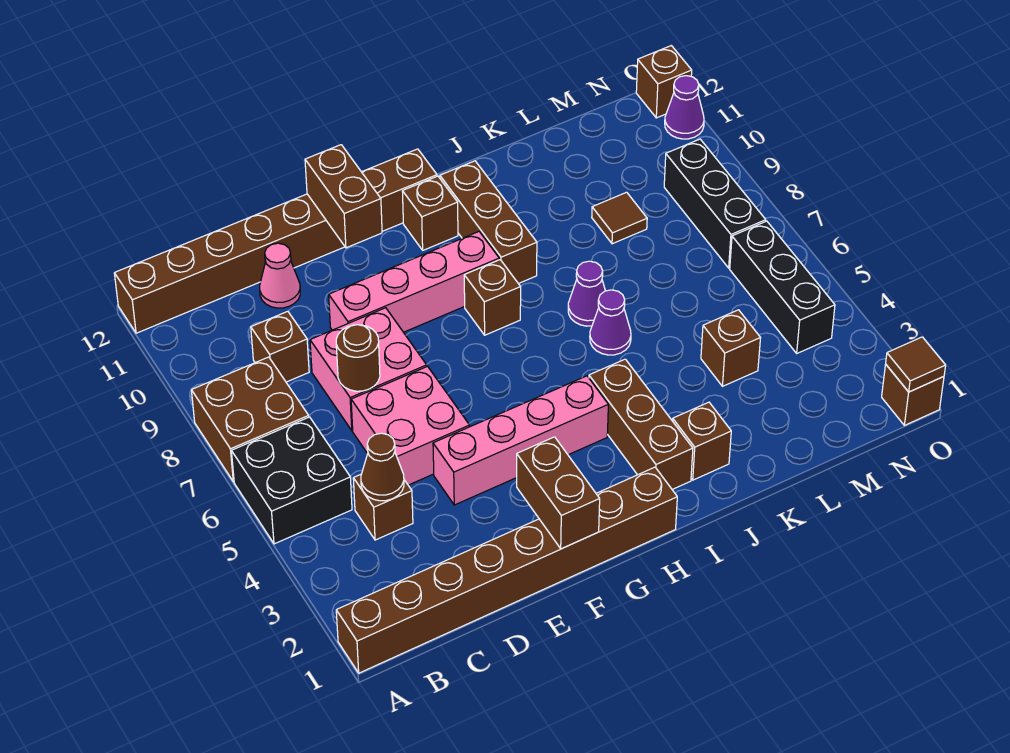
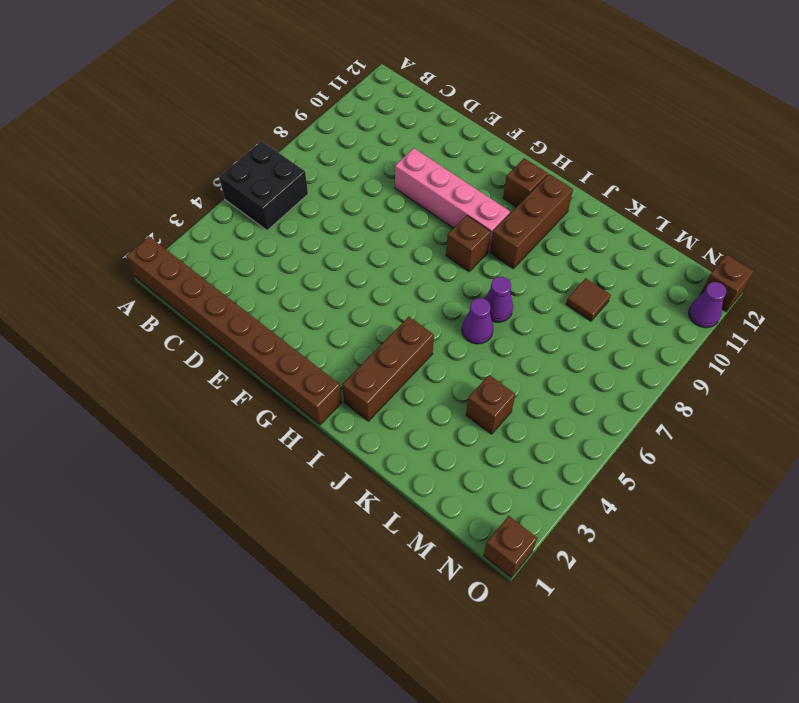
none -> brown 2x2 brick [191,357,309,482]
none -> brown 1x8 brick [114,149,437,333]
none -> brown 1x1 brick [353,474,413,540]
none -> brown 1x1 brick [251,311,309,382]

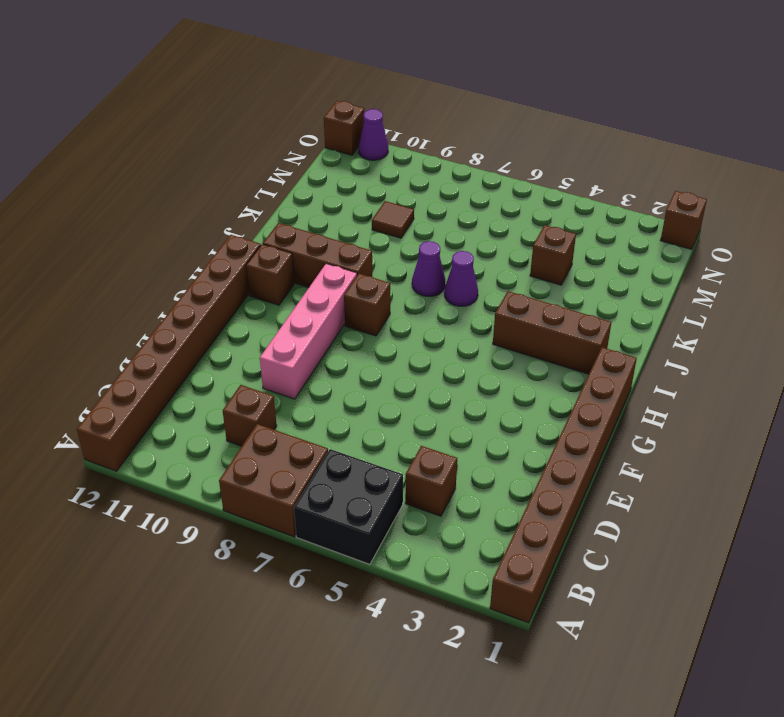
none -> pink 2x2 brick [351,367,470,485]
none -> pink 2x2 brick [310,308,427,431]
none -> pink 1x1 cone [260,243,300,308]
none -> pink 1x4 brick [433,376,608,505]

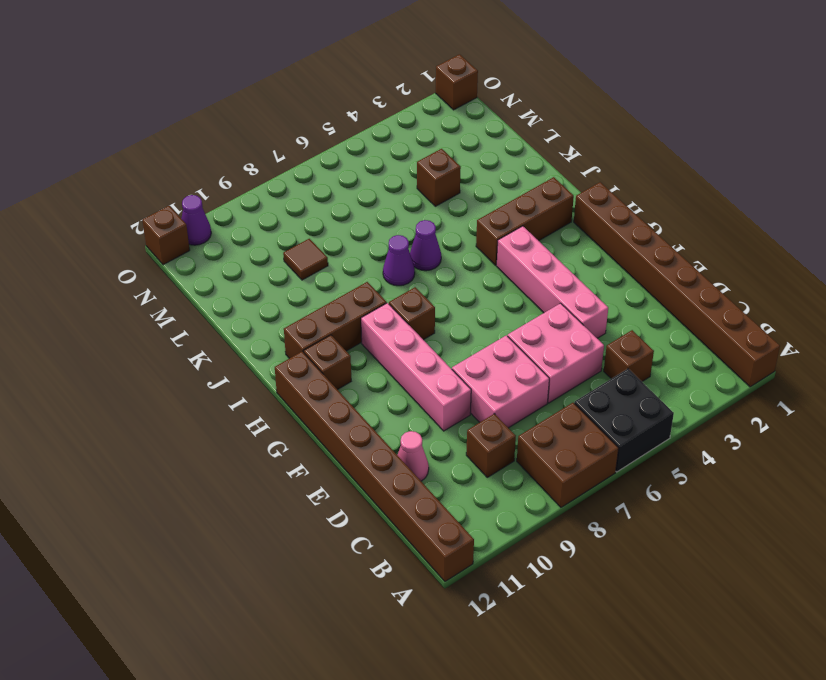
none -> brown 1x1 brick [673,402,731,480]
none -> black 1x3 brick [730,221,835,353]
none -> black 1x3 brick [664,139,766,268]
none -> brown 1x1 cone [361,433,404,501]

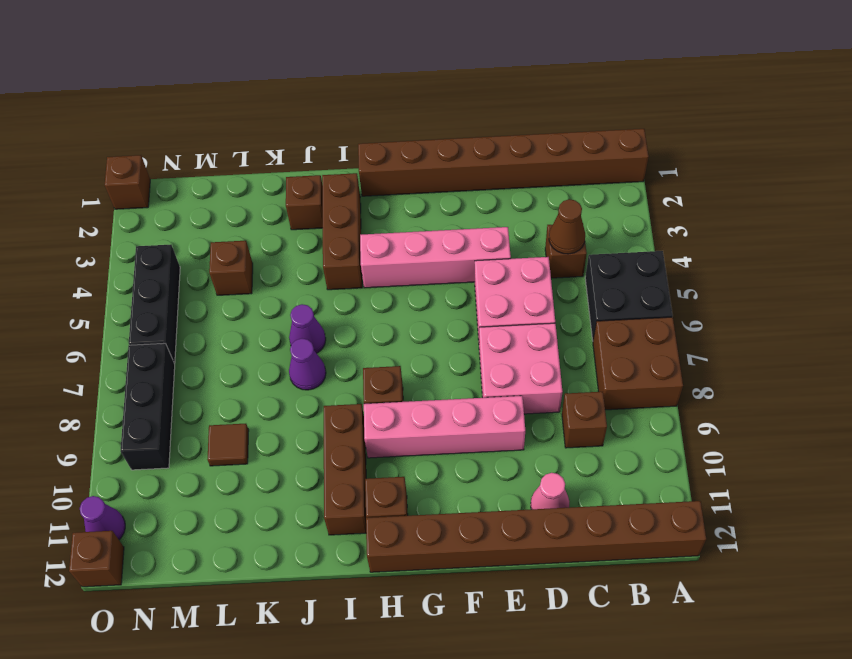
none -> brown 1x1 round brick [336,325,380,391]
none -> brown 1x2 brick [517,437,600,549]
none -> brown 1x2 brick [305,145,382,248]
none -> brown 1x1 tile [886,337,946,392]

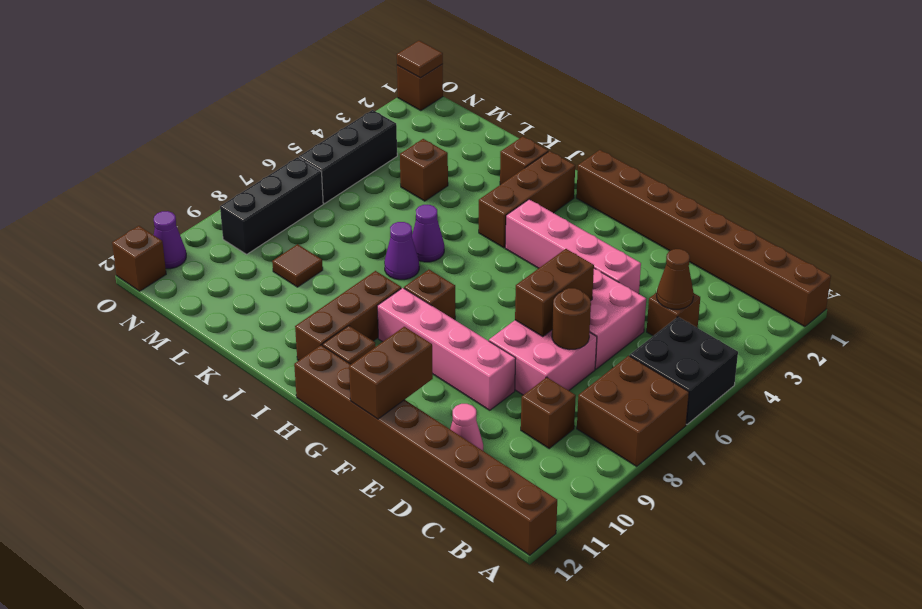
brown 1x2 brick [515,249,594,337] -> brown 1x2 brick moved to [517,437,600,549]

